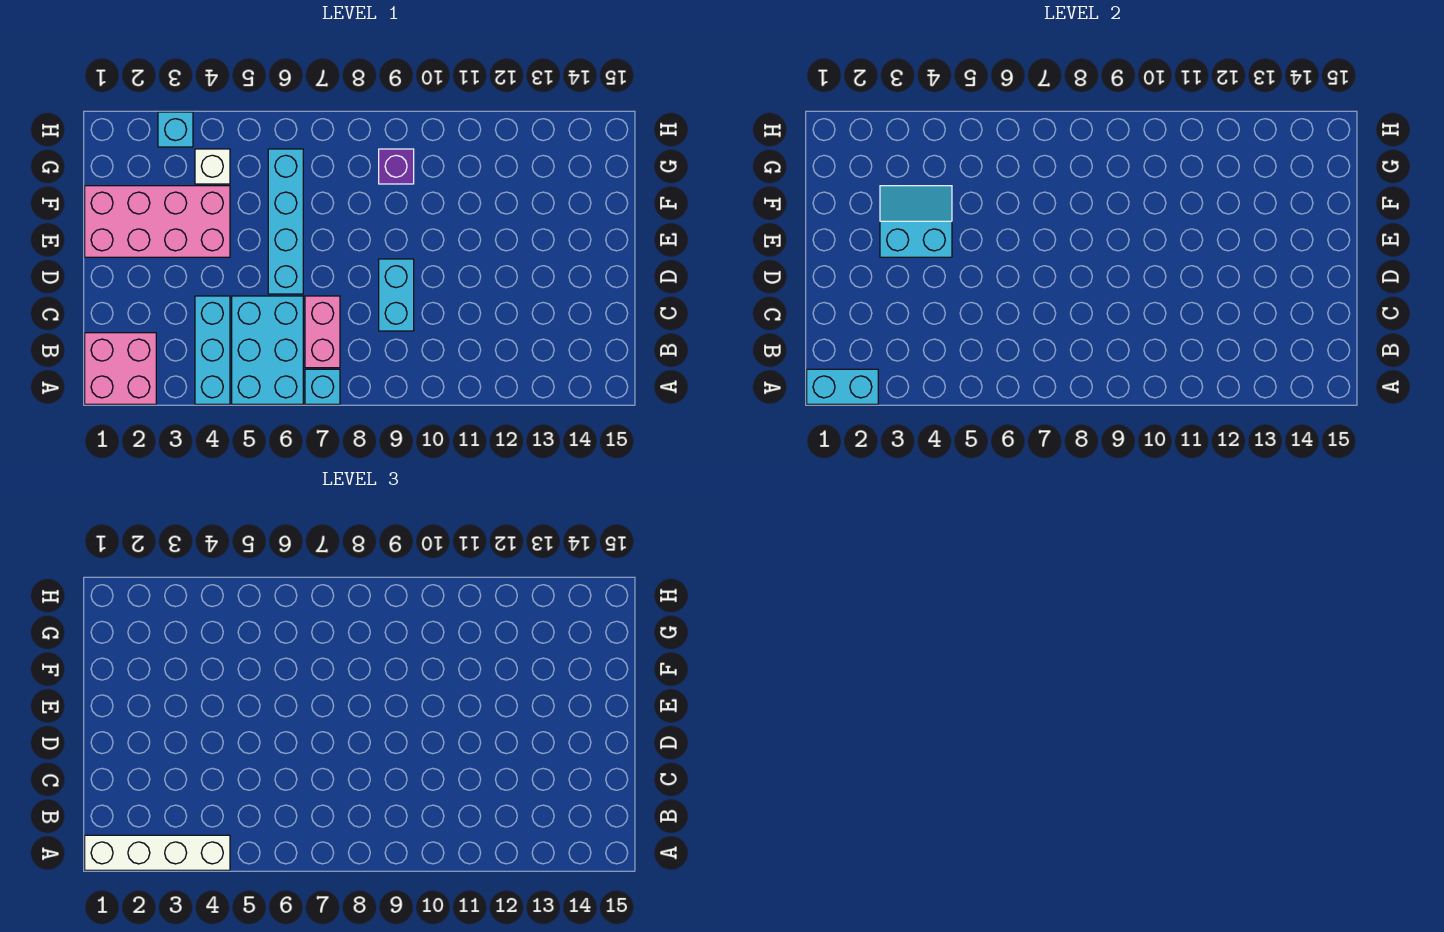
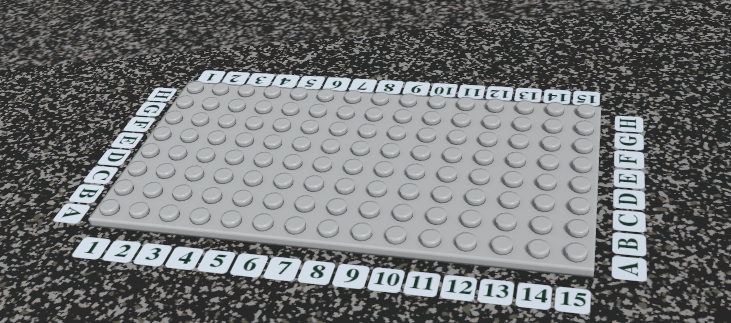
none -> pink 2x2 brick [85,333,156,404]
none -> cyan 1x3 brick [195,296,230,404]
none -> cyan 2x3 brick [232,296,303,404]

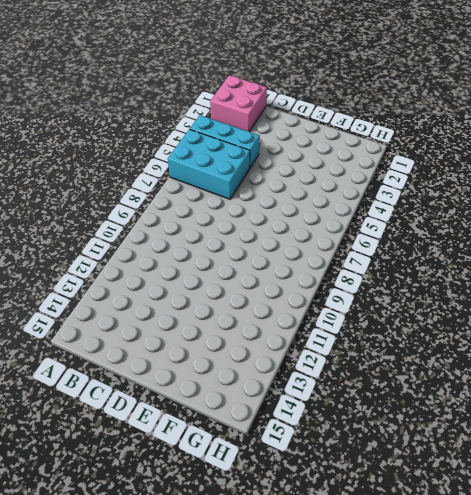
none -> cyan 1x1 brick [305,369,340,404]
none -> pink 1x2 brick [305,296,340,368]
none -> cyan 1x2 brick [379,259,414,331]

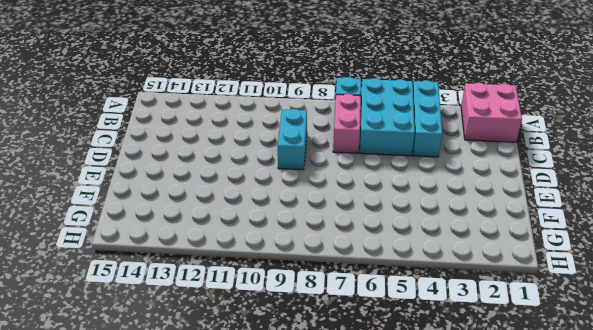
none -> cyan 1x4 brick [268,149,303,294]
none -> pink 2x4 brick [85,186,230,257]
none -> white 1x1 brick [195,149,230,184]

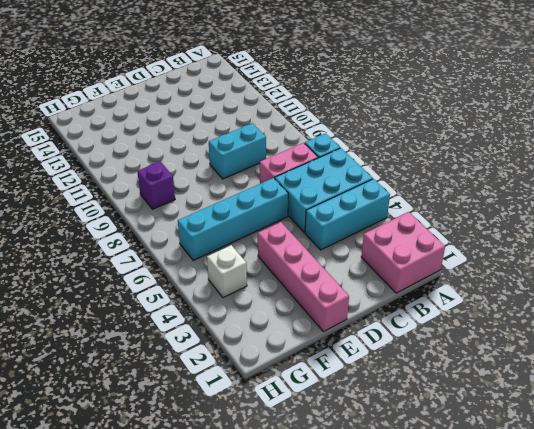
pink 1x4 brick [258,222,349,332] -> pink 2x4 brick [85,186,230,257]
none -> cyan 1x1 brick [158,112,193,147]
none -> cyan 1x2 brick [807,369,878,404]
none -> cyan 2x2 slope [880,186,952,257]

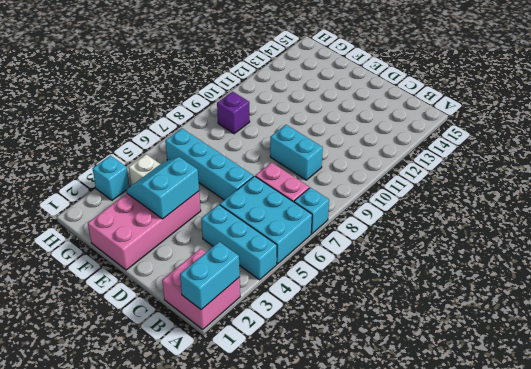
none -> white 1x4 brick [85,835,230,870]

